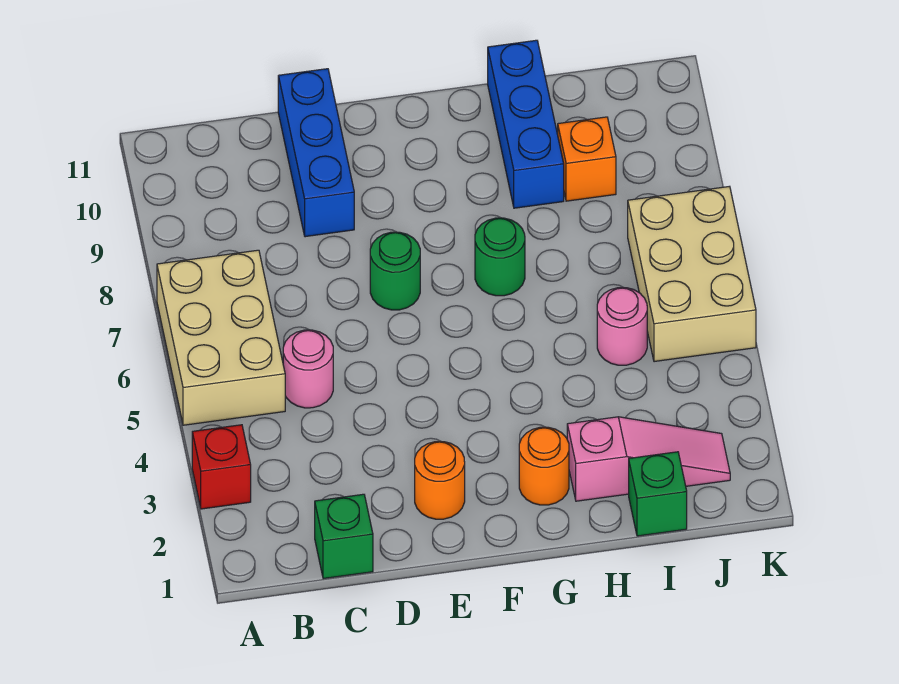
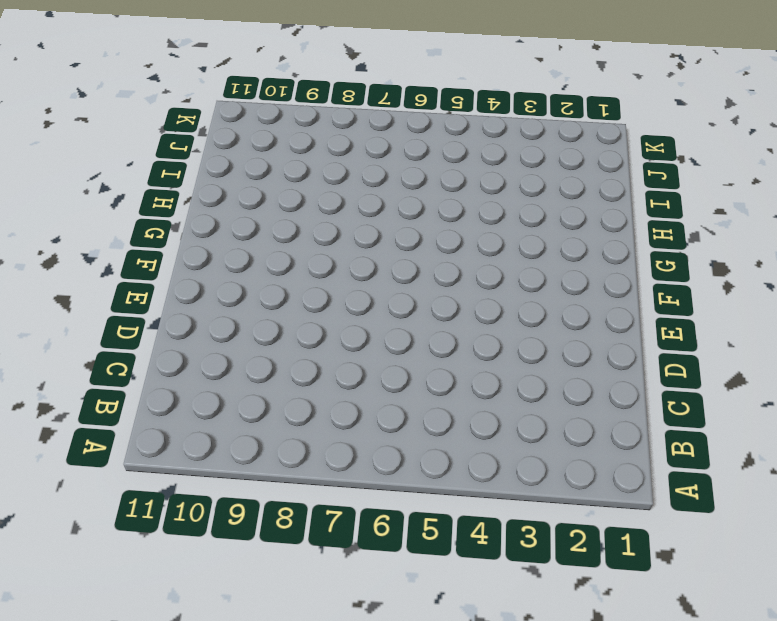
none -> red 1x1 brick [192,425,251,509]
none -> tan 2x3 brick [157,250,285,425]
none -> green 1x1 brick [315,494,373,579]

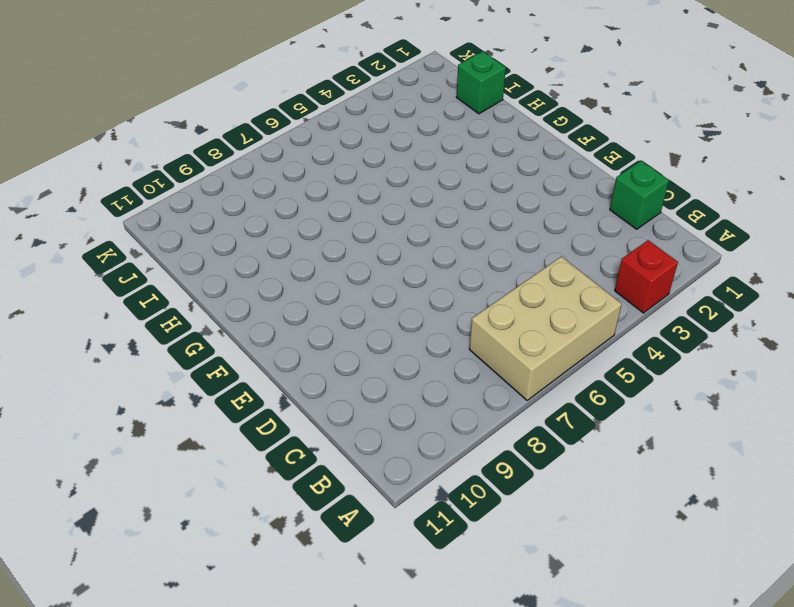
none -> pink 1x1 round brick [283,330,333,408]
none -> blue 1x3 brick [278,69,354,237]
none -> orange 1x1 round brick [415,442,465,519]

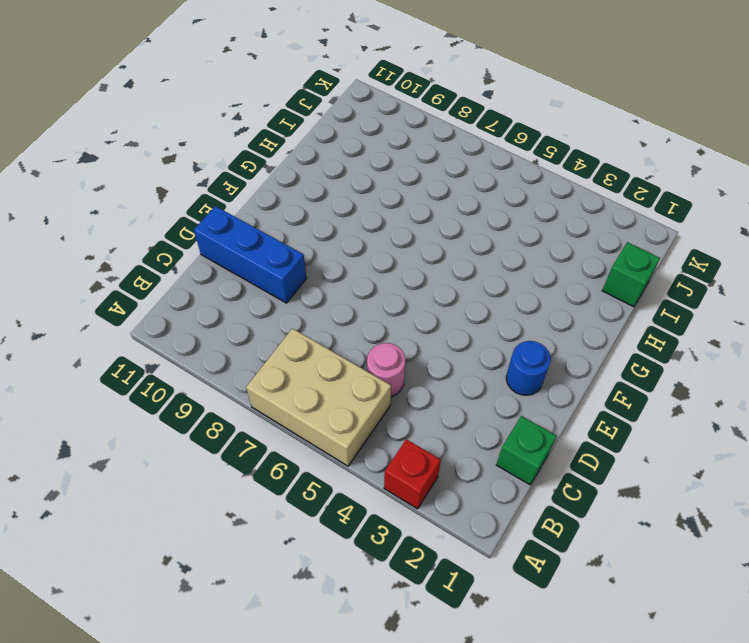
blue 1x1 round brick [506,341,551,395] -> orange 1x1 round brick [415,442,465,519]
none -> green 1x1 round brick [370,232,420,310]
none -> orange 1x1 round brick [519,427,569,505]
none -> green 1x1 round brick [475,218,525,296]

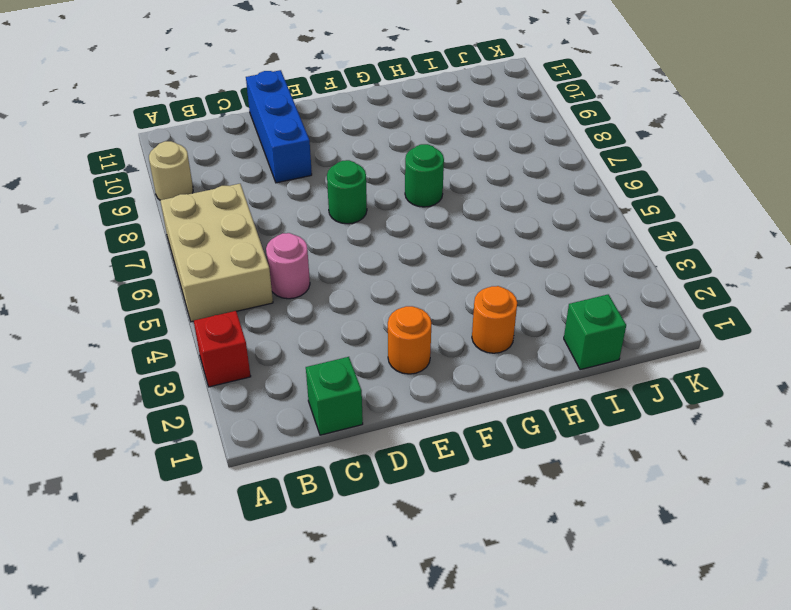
tan 1x1 round brick [149,141,193,200] -> none
none -> pink 1x3 slope [567,417,730,501]
none -> blue 1x3 brick [488,40,564,208]
none -> pink 1x1 round brick [597,288,647,365]

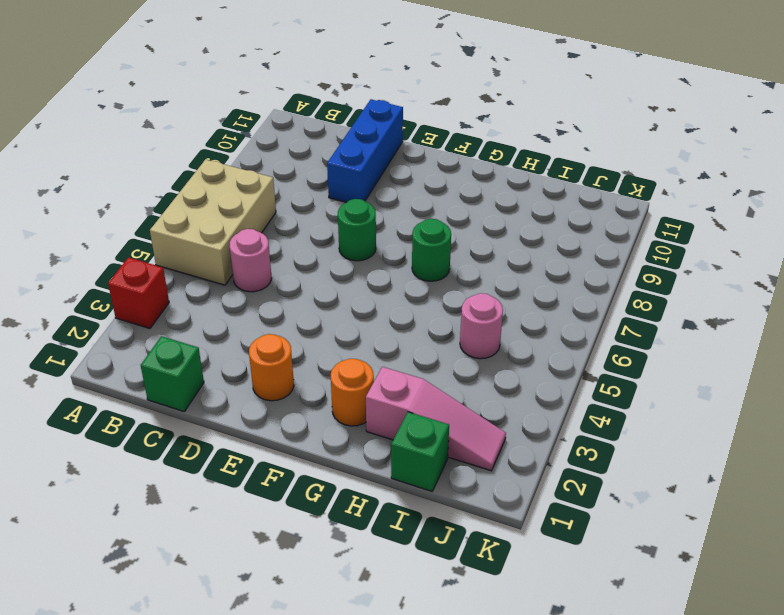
none -> blue 1x3 brick [488,40,564,208]
none -> orange 1x1 brick [558,117,616,201]
none -> tan 2x3 brick [628,186,756,362]

